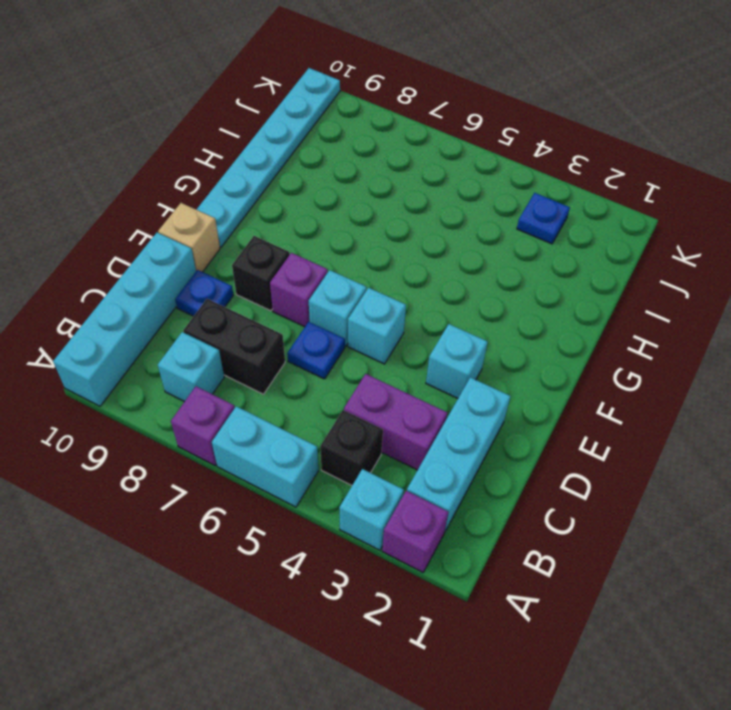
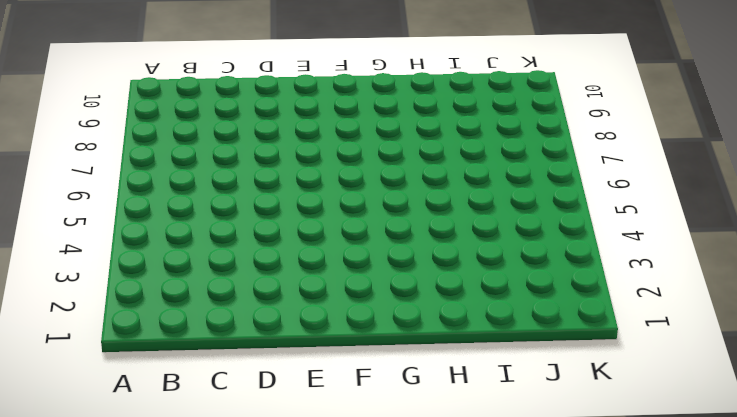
none -> purple 1x1 brick [382,491,448,572]
none -> cyan 1x1 brick [339,469,404,550]
none -> cyan 1x2 brick [212,406,318,507]

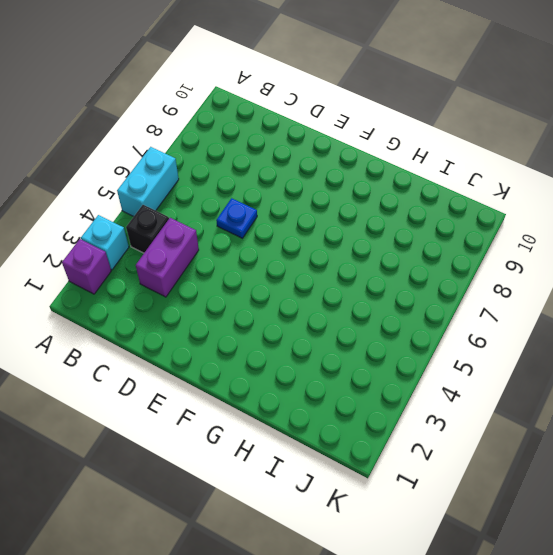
none -> purple 1x1 brick [171,386,235,465]
none -> cyan 1x4 brick [53,233,196,406]
none -> cyan 1x3 brick [407,377,511,531]

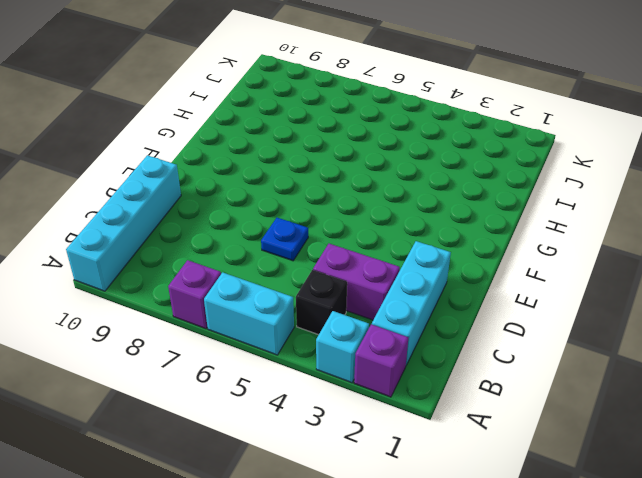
none -> cyan 1x1 brick [158,332,224,402]
none -> black 1x2 brick [183,299,285,394]
none -> blue 1x1 plate [175,270,233,316]

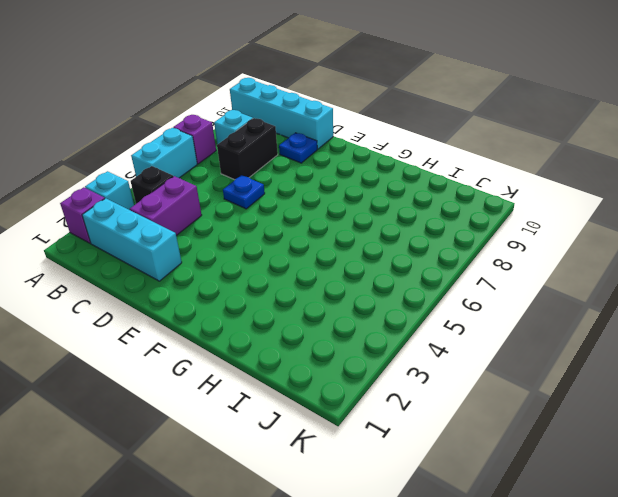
none -> cyan 1x1 brick [426,324,488,398]
none -> cyan 1x1 brick [348,288,406,364]
none -> cyan 1x1 brick [309,270,367,346]

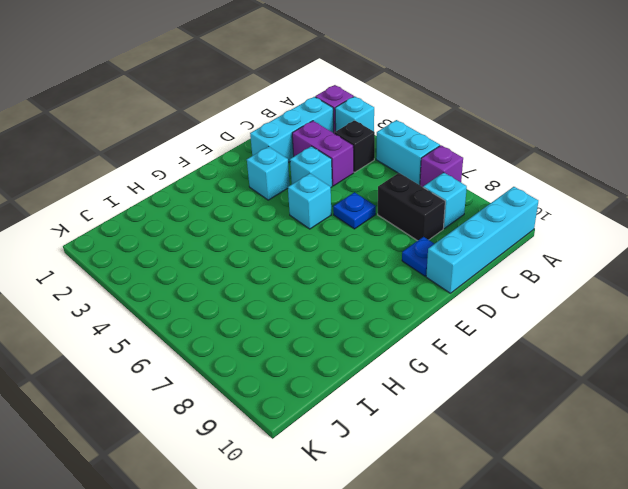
cyan 1x1 brick [290,146,332,187] -> cyan 1x1 brick moved to [309,270,367,346]
none -> purple 1x1 brick [270,253,328,327]
none -> black 1x1 brick [232,236,290,311]
none -> tan 1x1 brick [158,203,220,272]

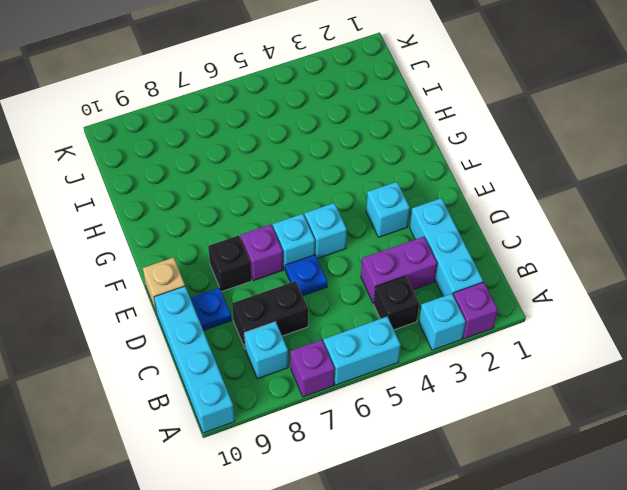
none -> cyan 1x6 plate [196,68,340,247]
none -> blue 1x1 plate [517,193,570,244]

